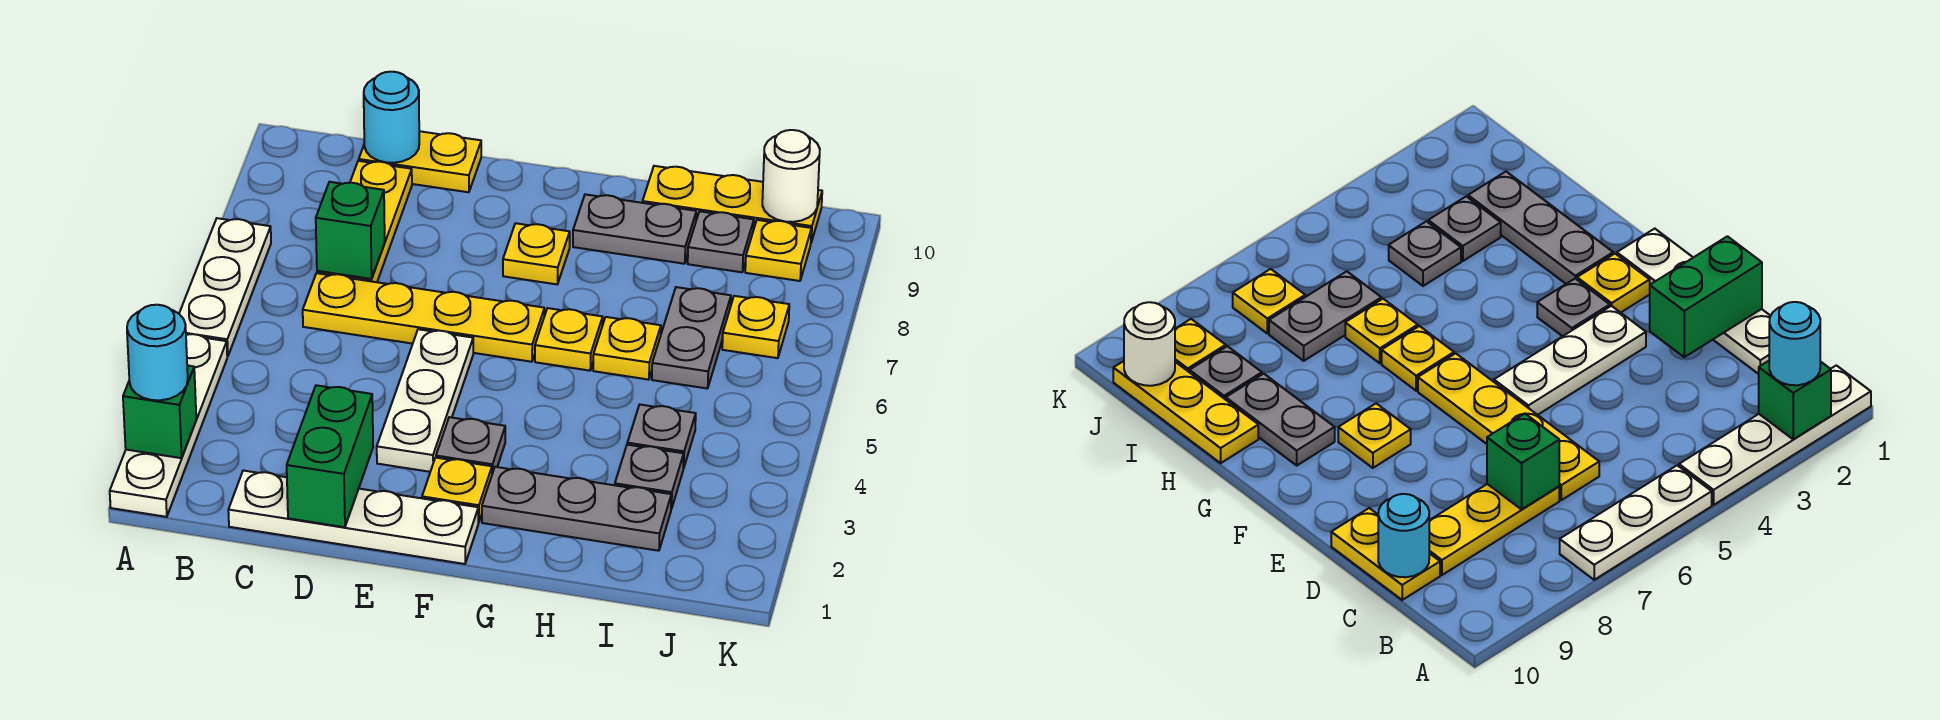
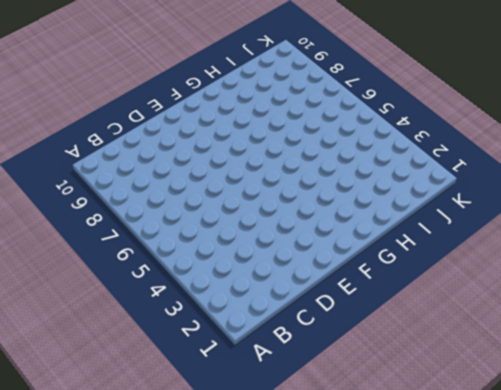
none -> white 1x4 plate [110,334,227,517]
none -> white 1x3 plate [179,218,271,356]
none -> white 1x4 plate [228,471,478,564]

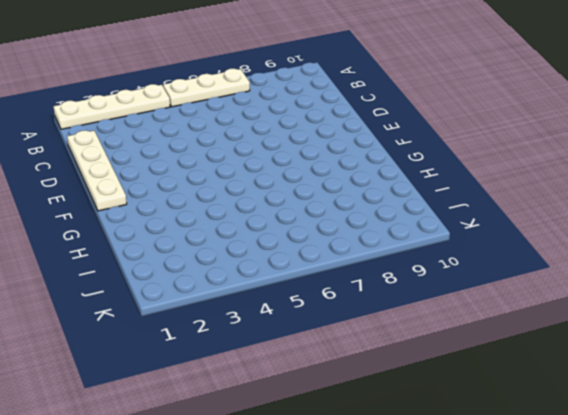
none -> yellow 1x4 plate [303,273,544,362]
none -> yellow 1x3 plate [317,161,412,282]
none -> yellow 1x2 plate [359,131,481,192]

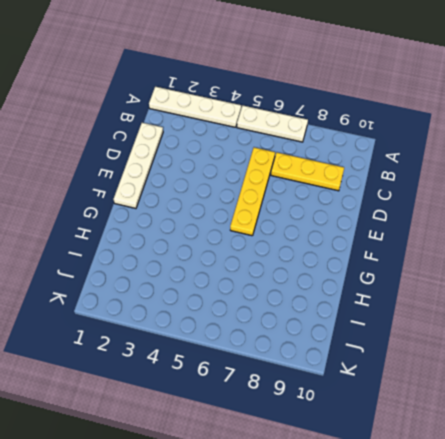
none -> yellow 1x2 plate [359,131,481,192]
none -> white 1x3 plate [377,329,473,472]
none -> yellow 1x1 plate [422,458,492,522]

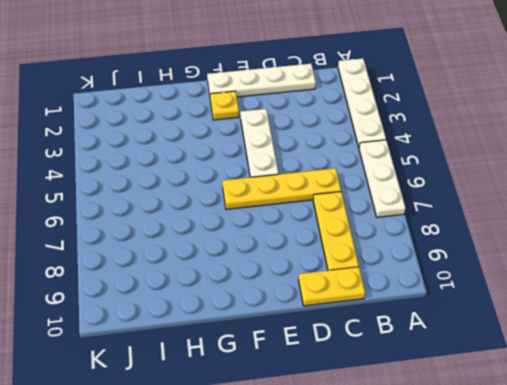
none -> grey 1x1 plate [436,417,505,474]
none -> yellow 1x1 plate [503,223,570,284]
none -> grey 1x3 plate [482,467,671,551]

